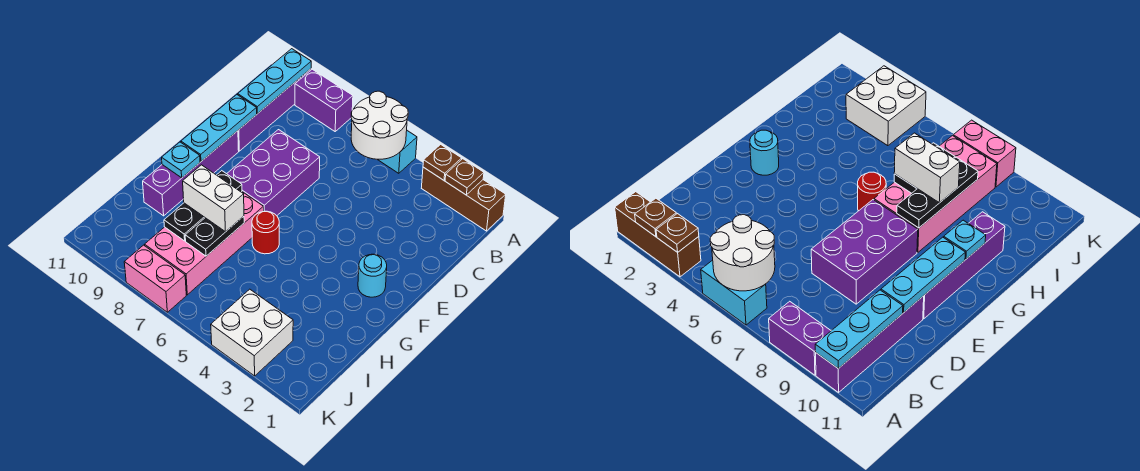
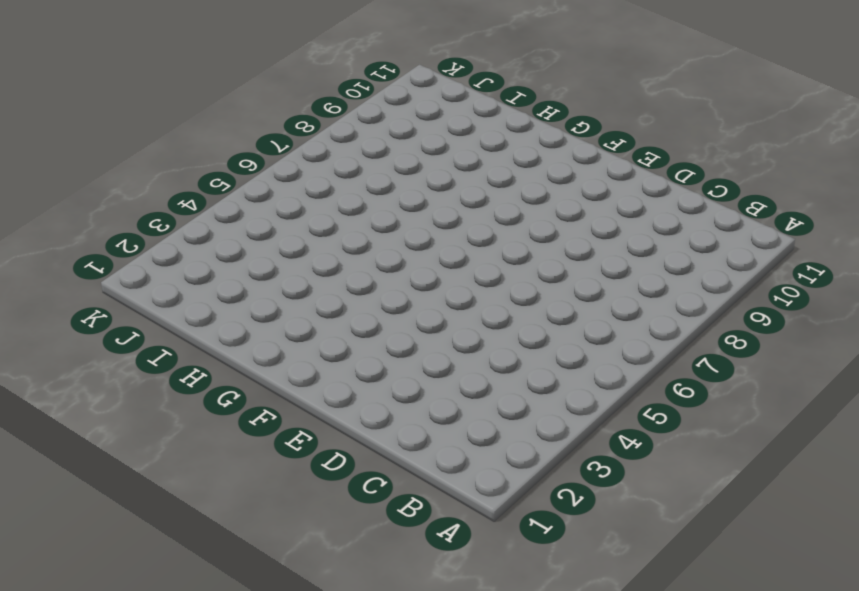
none -> brown 1x3 brick [422,167,506,231]
none -> cyan 1x2 brick [377,131,417,173]
none -> purple 1x2 brick [295,69,353,131]

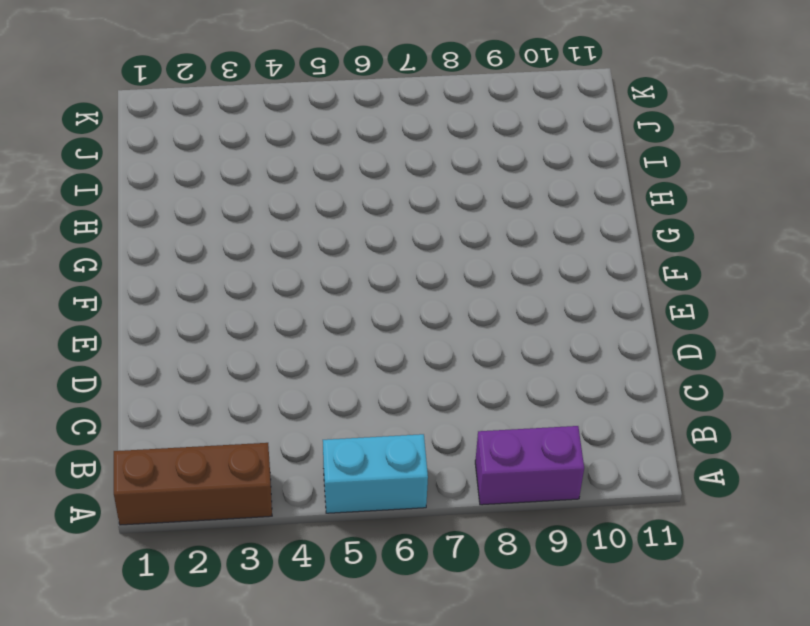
none -> purple 1x4 brick [238,69,311,151]
none -> purple 2x3 brick [227,130,320,216]
none -> purple 1x4 brick [143,131,239,216]

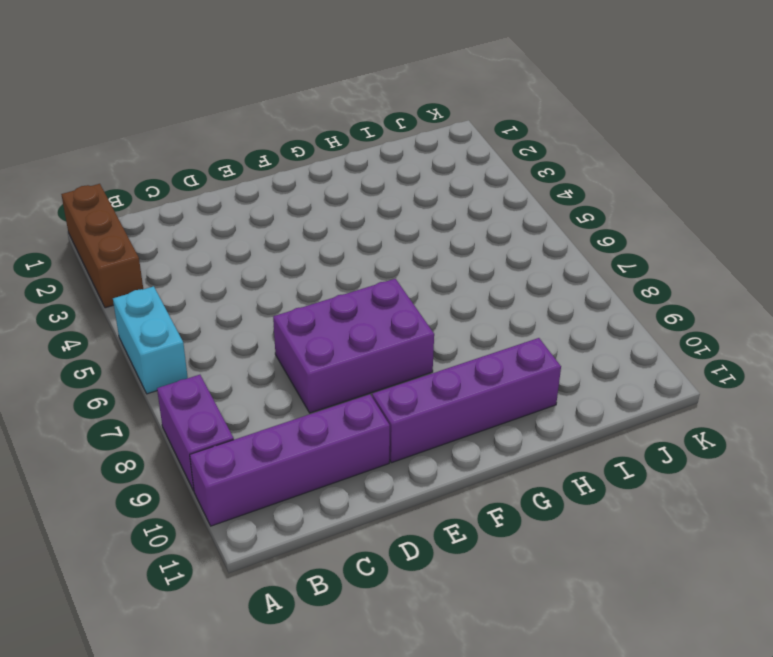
none -> cyan 1x1 round brick [358,254,387,297]
none -> red 1x1 round brick [252,211,279,254]
none -> pink 2x4 brick [145,192,264,295]

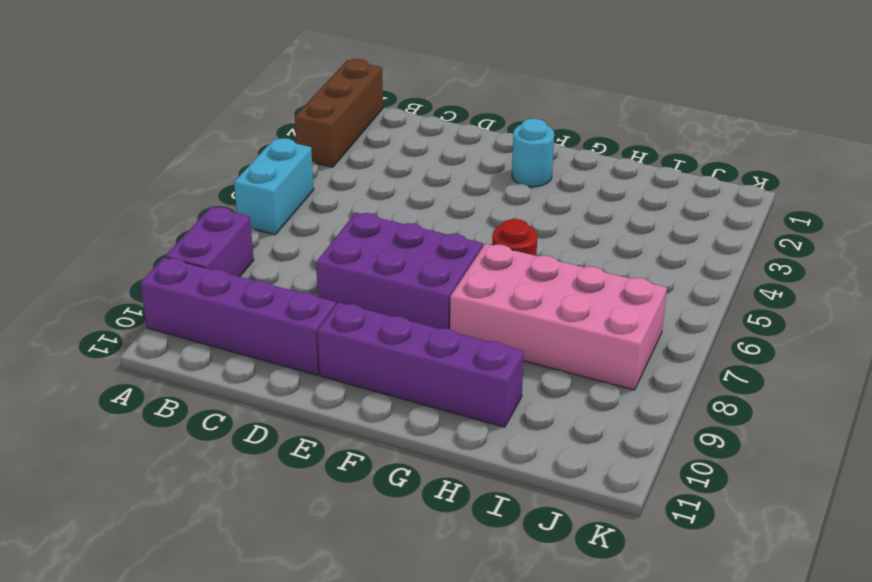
none -> white 2x2 brick [211,289,293,376]
none -> pink 1x2 brick [124,245,186,312]
none -> brown 1x1 plate [445,159,484,195]

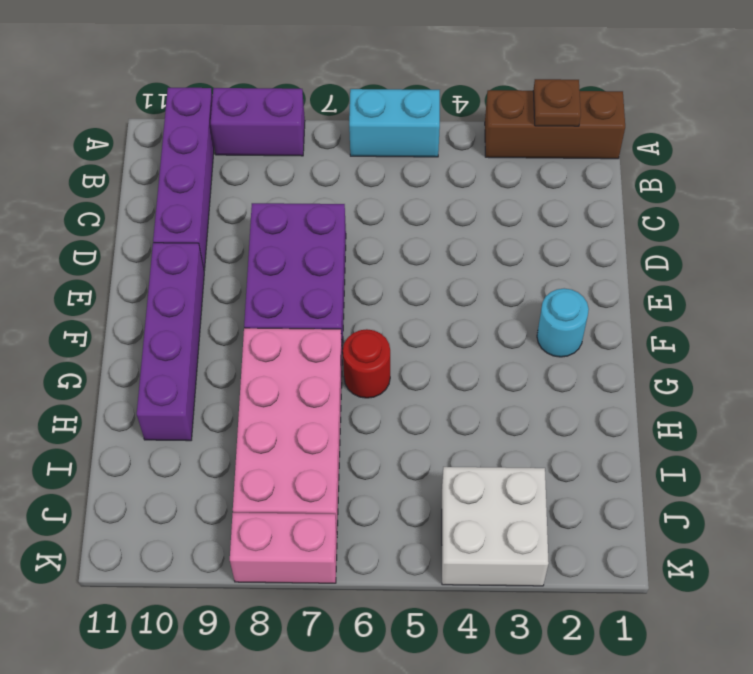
none -> brown 1x1 plate [423,144,462,180]
none -> white 2x2 round brick [351,91,408,159]
none -> cyan 1x3 plate [238,49,311,114]

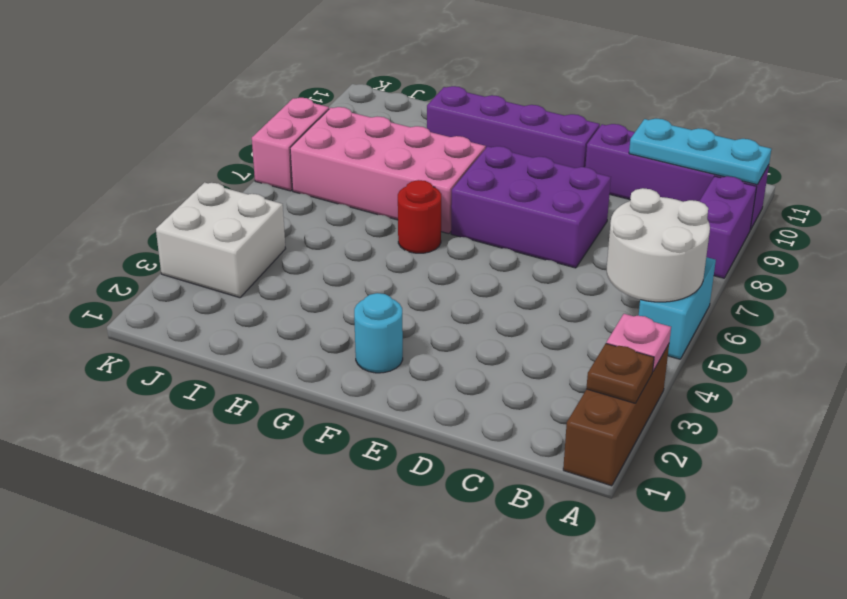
pink 1x1 plate [606,314,671,371] -> brown 1x1 plate [423,144,462,180]
none -> cyan 1x3 plate [181,95,257,161]
none -> black 1x3 plate [164,171,242,241]
none -> cyan 1x1 plate [162,142,200,178]

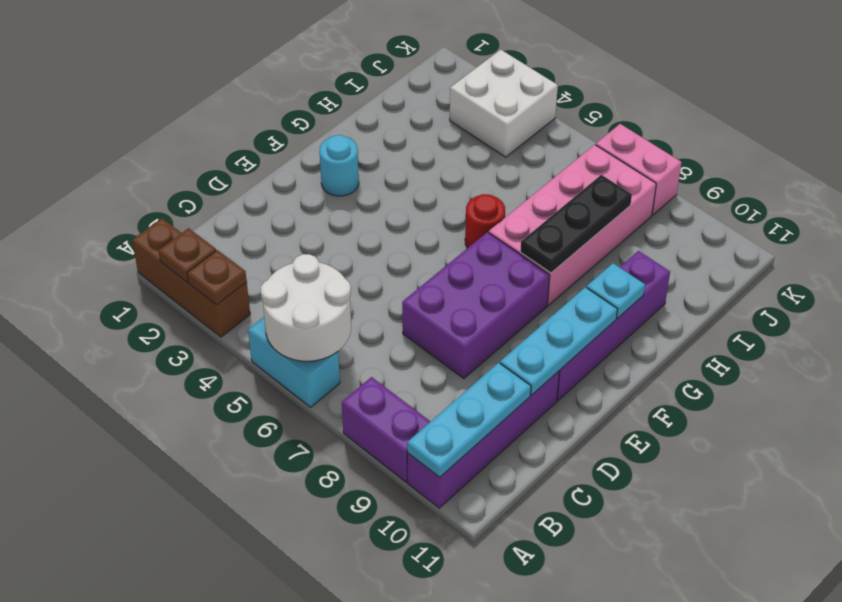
none -> black 1x2 plate [185,216,244,256]
none -> white 1x2 brick [183,165,244,232]

